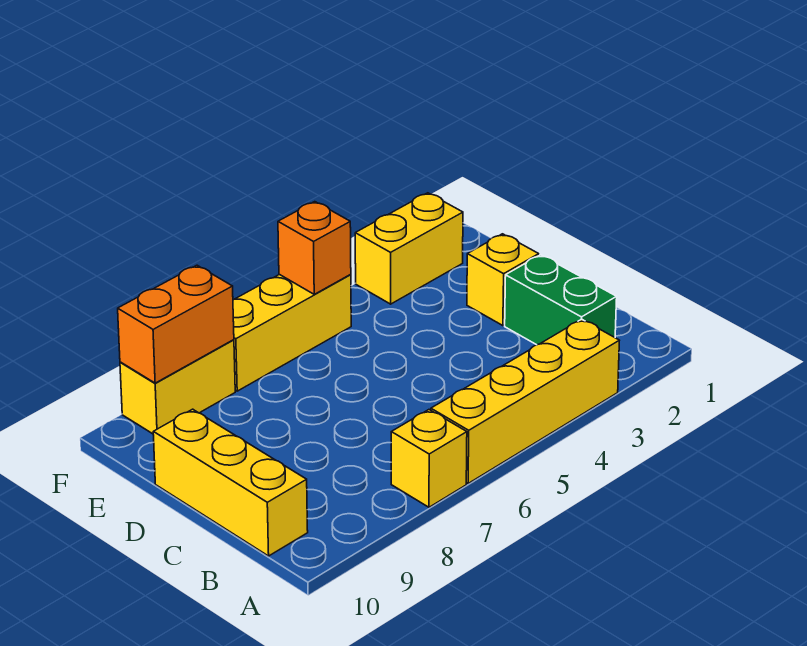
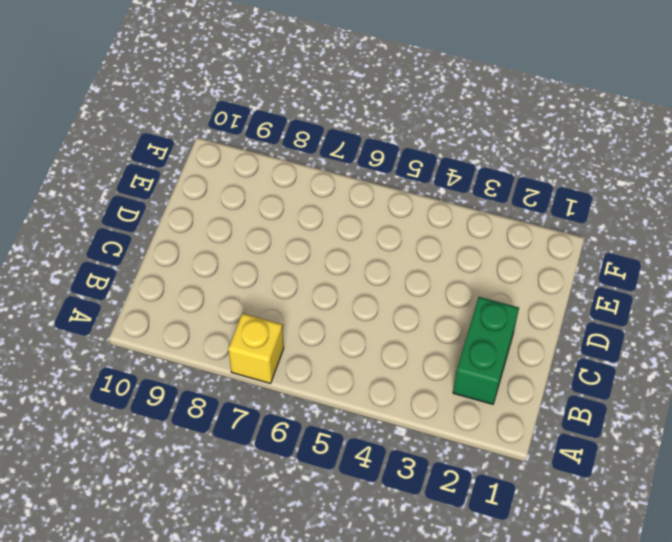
none -> yellow 1x4 brick [431,319,619,483]
none -> yellow 1x3 brick [153,409,308,556]

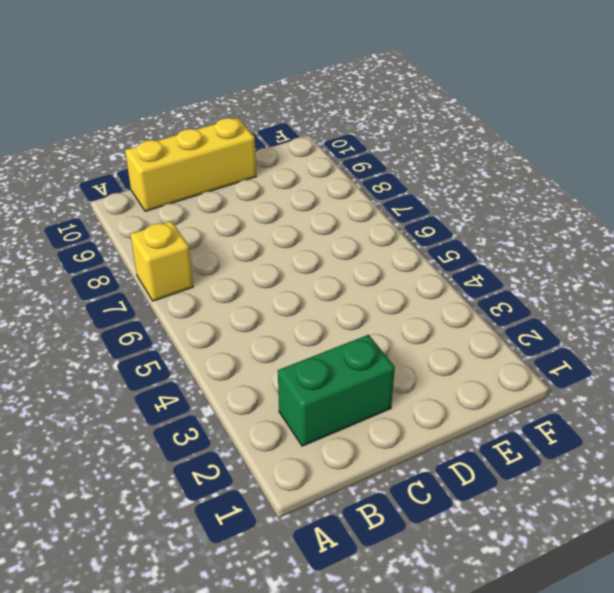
none -> yellow 1x4 brick [431,319,619,483]
none -> yellow 1x1 brick [467,234,539,326]

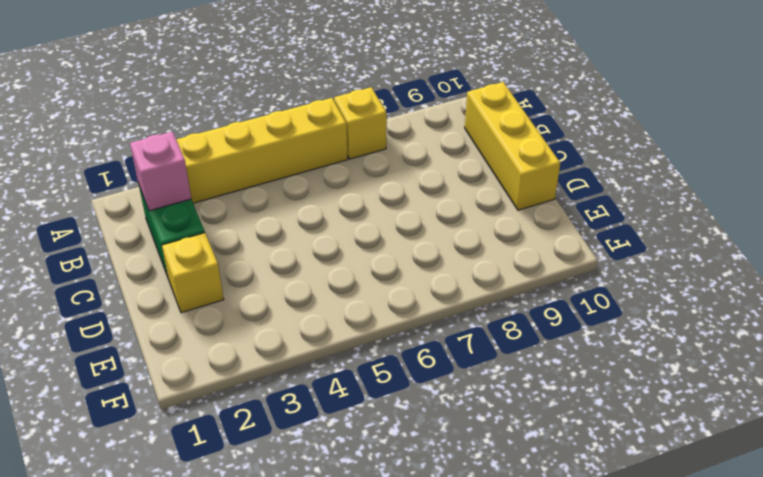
pink 1x1 brick [130,132,191,211] -> none
none -> yellow 1x2 brick [355,193,463,304]
none -> yellow 1x3 brick [233,274,351,391]

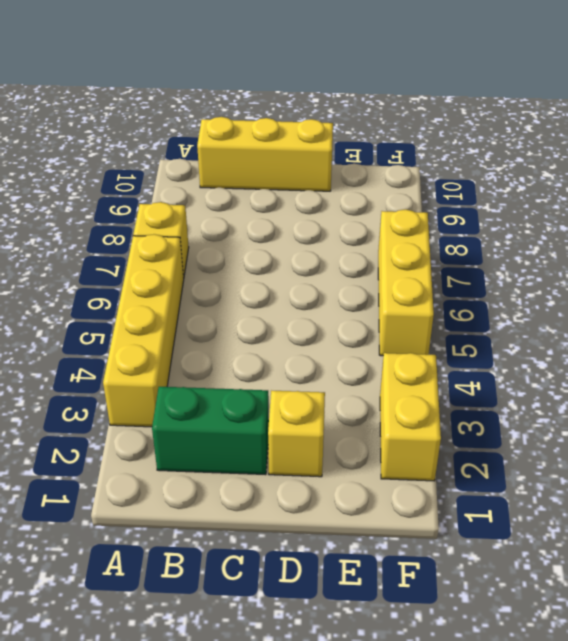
none -> yellow 1x2 brick [120,340,235,434]
none -> orange 1x1 brick [278,202,351,294]

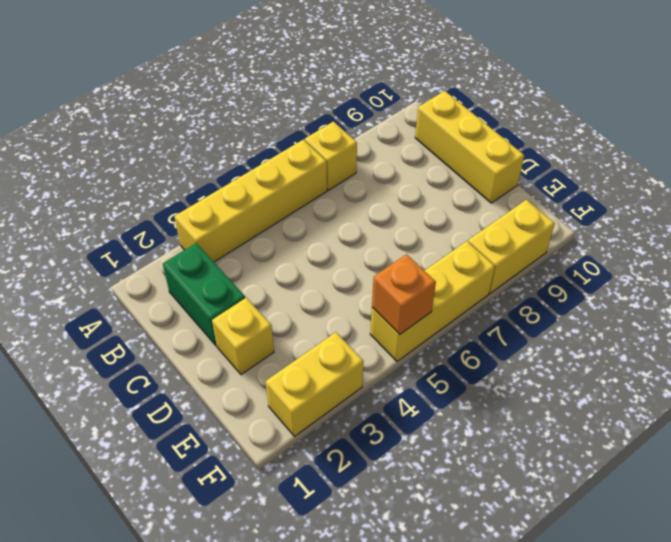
none -> orange 1x2 brick [118,265,234,383]

